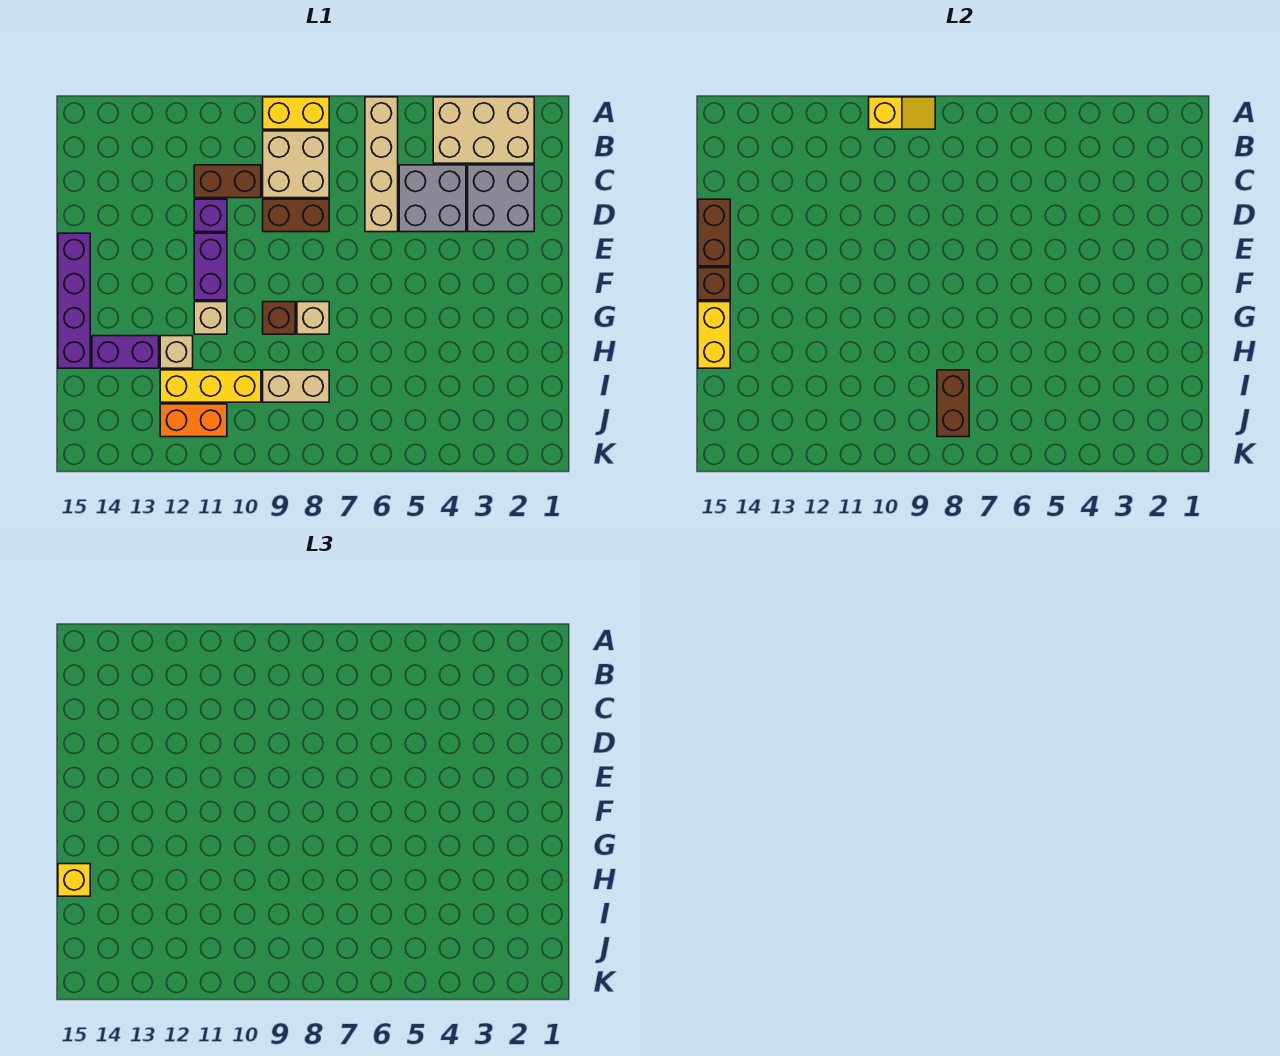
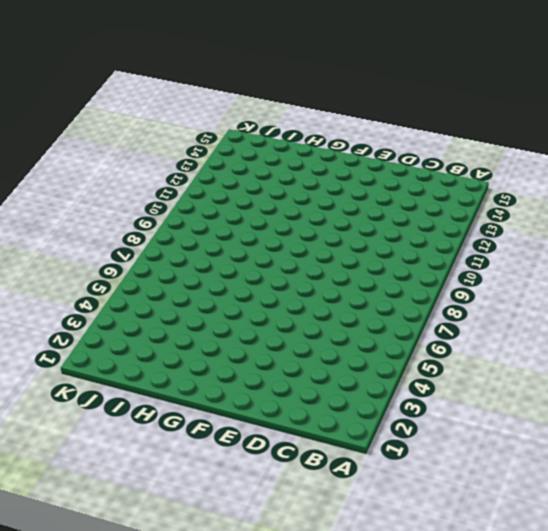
none -> tan 2x3 brick [433,97,534,163]
none -> tan 1x4 brick [365,97,398,232]
none -> yellow 1x2 brick [263,97,329,129]

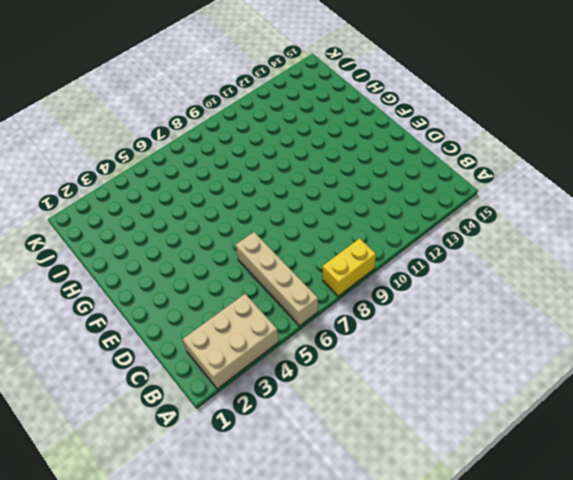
none -> tan 2x2 brick [263,131,329,198]
none -> grey 2x2 brick [468,165,534,232]
none -> grey 2x2 brick [399,165,466,232]

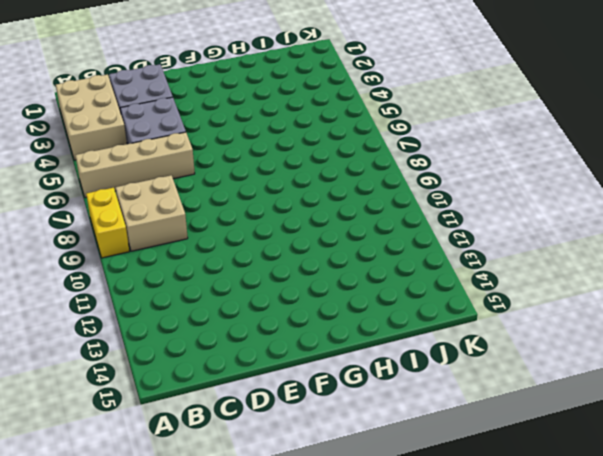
none -> brown 1x2 brick [194,165,261,198]
none -> brown 1x2 brick [263,199,329,232]
none -> purple 1x1 brick [194,199,227,232]

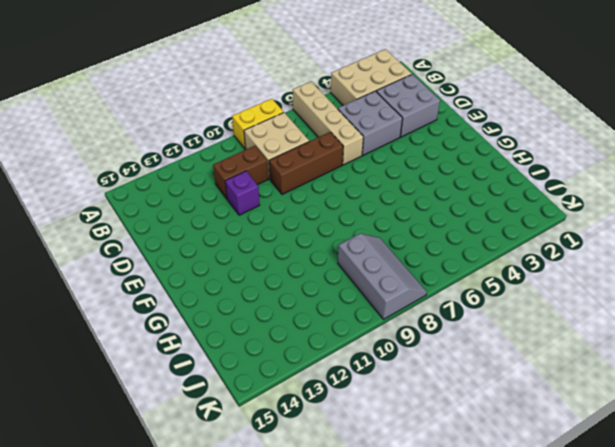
brown 1x3 brick [269,132,343,195] -> brown 1x2 brick [263,199,329,232]
grey 2x3 slope [338,234,427,319] -> tan 1x2 brick [263,370,329,402]
none -> purple 1x2 brick [194,233,227,300]
none -> purple 1x4 brick [58,233,90,368]
none -> tan 1x1 brick [297,302,329,334]

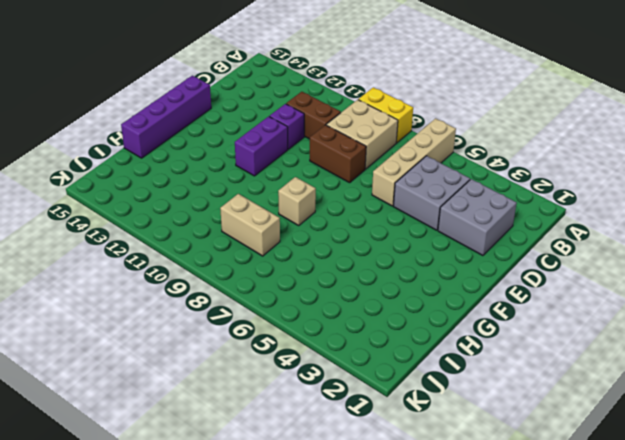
none -> tan 2x3 brick [433,97,534,163]
none -> brown 1x1 brick [263,302,295,334]
none -> tan 1x1 brick [194,302,227,334]

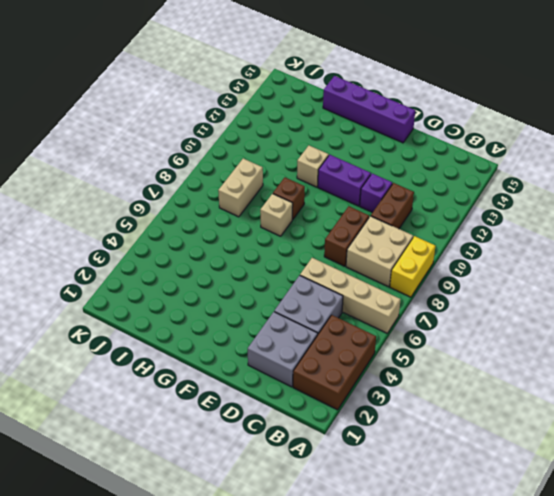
brown 2x3 brick [293,315,376,410] -> tan 2x3 brick [433,97,534,163]
none -> tan 1x1 brick [160,336,193,368]
none -> purple 1x2 brick [92,336,159,368]
none -> yellow 1x3 brick [160,370,261,402]

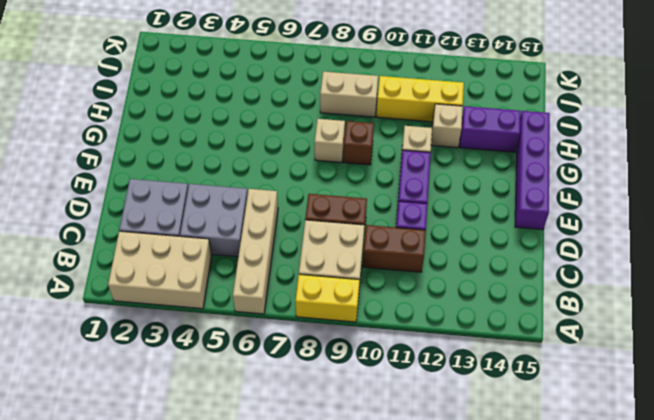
none -> orange 1x2 brick [160,404,227,437]
none -> yellow 1x2 slope [869,97,935,129]
none -> brown 1x2 brick [698,199,730,266]

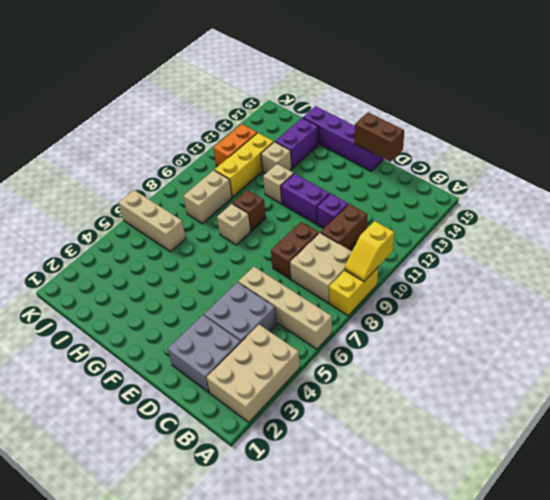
tan 1x3 brick [118,190,186,252] -> none
none -> brown 1x1 brick [698,268,730,300]
none -> yellow 1x2 brick [698,302,730,368]
none -> brown 1x2 brick [937,370,969,437]

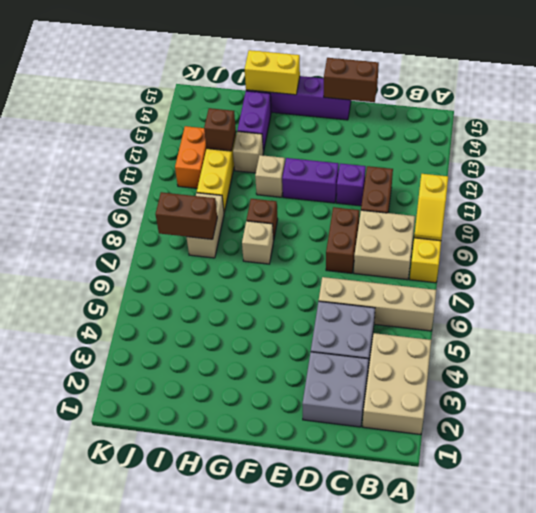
brown 1x1 brick [204,108,236,151] -> brown 1x1 brick moved to [698,268,730,300]
none -> yellow 1x1 brick [58,864,90,896]

